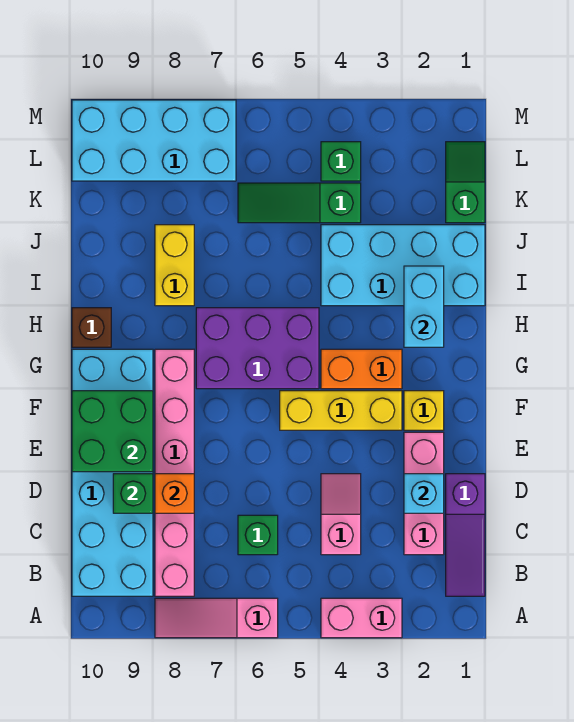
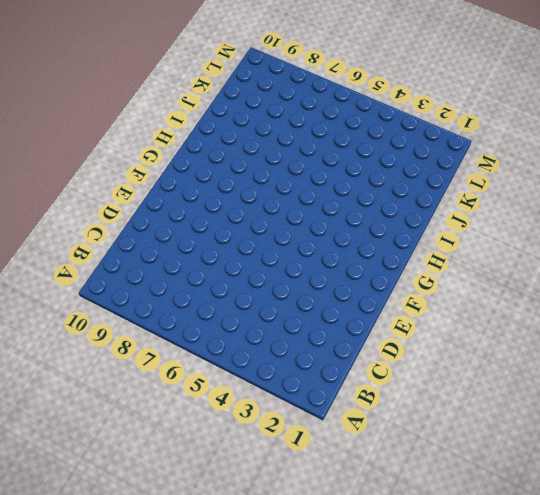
none -> pink 1x2 brick [321,598,402,638]
none -> pink 1x3 slope [155,598,278,638]
none -> purple 1x3 slope [446,474,485,596]

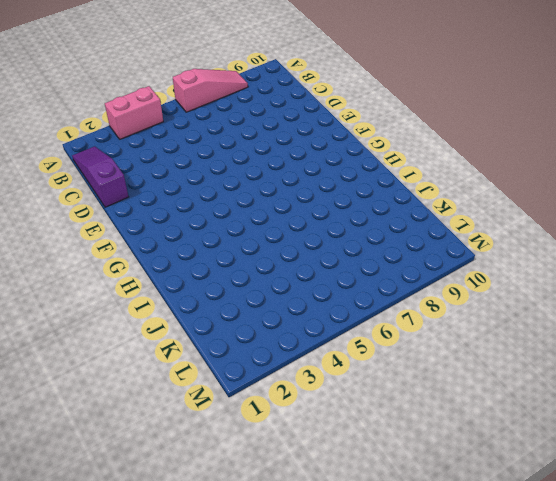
none -> pink 1x6 brick [155,349,194,596]
none -> cyan 2x6 brick [72,349,153,596]
none -> pink 1x3 brick [404,432,444,555]

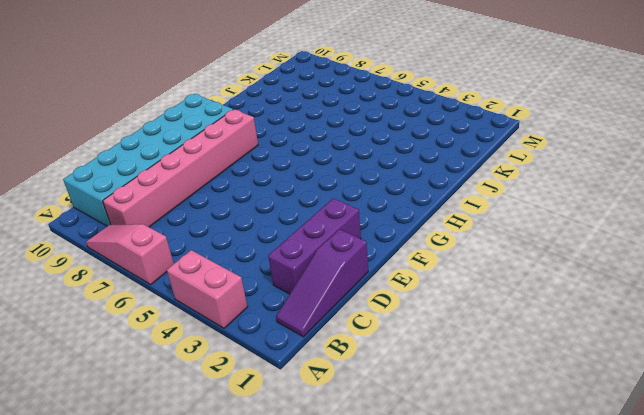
purple 1x3 brick [268,198,361,294] -> pink 1x3 brick [404,432,444,555]
none -> pink 1x2 slope [321,474,361,555]
none -> green 1x1 brick [238,515,278,555]
none -> yellow 1x1 brick [404,391,444,430]

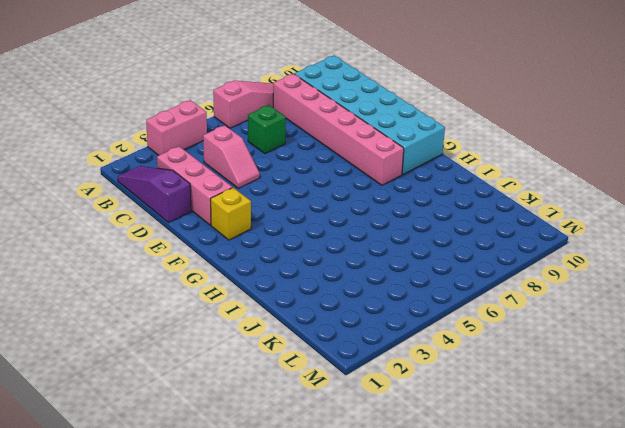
none -> yellow 1x3 brick [280,391,402,430]
none -> orange 1x2 brick [321,349,402,389]
none -> purple 2x3 brick [196,308,319,389]

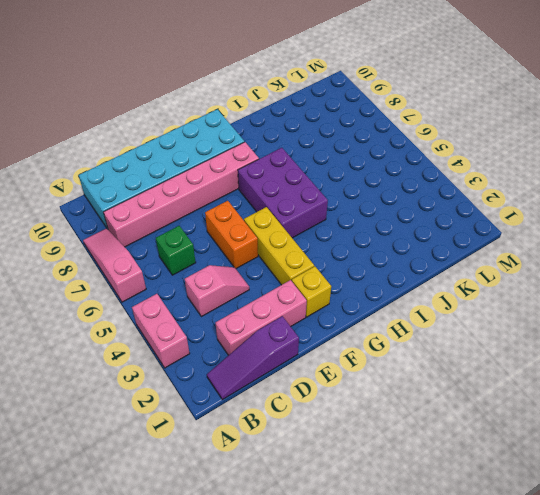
orange 1x2 brick [205,201,258,269] -> orange 1x2 brick moved to [321,349,402,389]
none -> brown 1x1 brick [72,308,111,347]
none -> cyan 2x4 brick [321,225,485,306]
none -> yellow 1x2 brick [155,225,194,306]

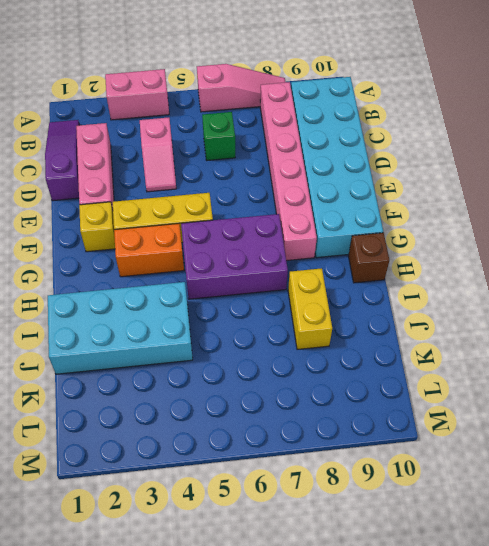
none -> green 1x2 slope [446,142,485,223]
none -> green 1x3 slope [238,183,361,223]
none -> green 1x1 brick [321,142,361,181]

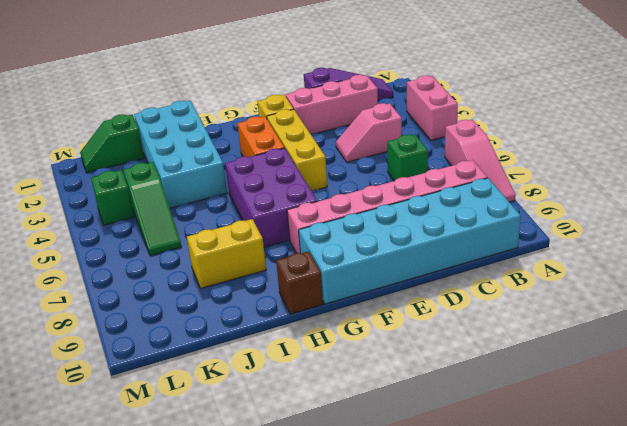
none -> cyan 2x4 brick [72,100,236,181]
none -> cyan 1x1 brick [404,474,444,513]
none -> orange 1x1 brick [155,474,194,513]

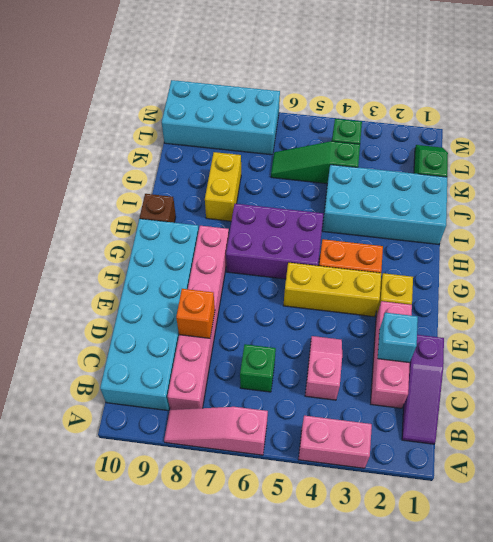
none -> green 1x1 brick [113,474,153,513]
none -> green 2x2 brick [72,391,153,472]
none -> cyan 1x2 brick [404,266,444,347]

